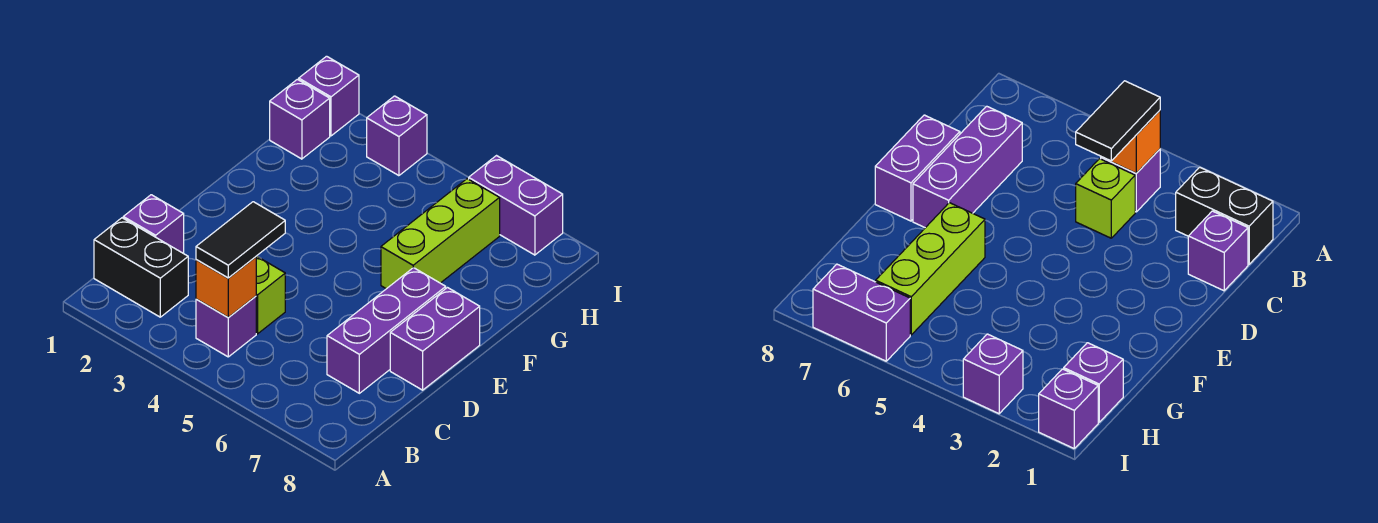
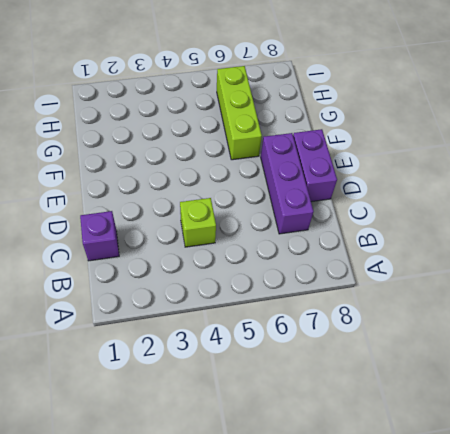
none -> black 1x2 brick [94,218,188,317]
none -> purple 1x1 brick [196,296,256,357]
none -> purple 1x1 brick [270,79,330,159]

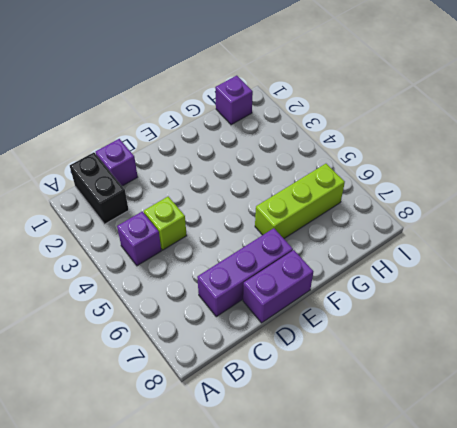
none -> purple 1x1 brick [299,56,359,136]
none -> purple 1x1 brick [367,96,427,176]
none -> purple 1x2 brick [469,156,563,255]

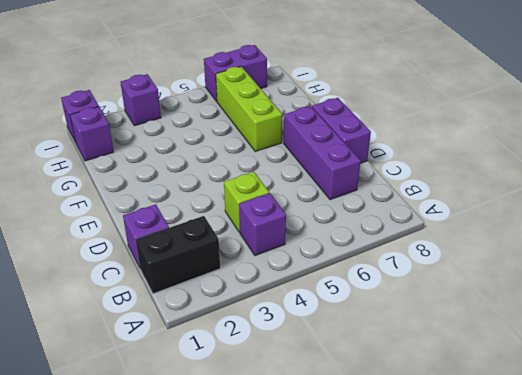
none -> orange 1x1 brick [196,257,256,318]
none -> black 1x2 tile [196,202,285,278]

